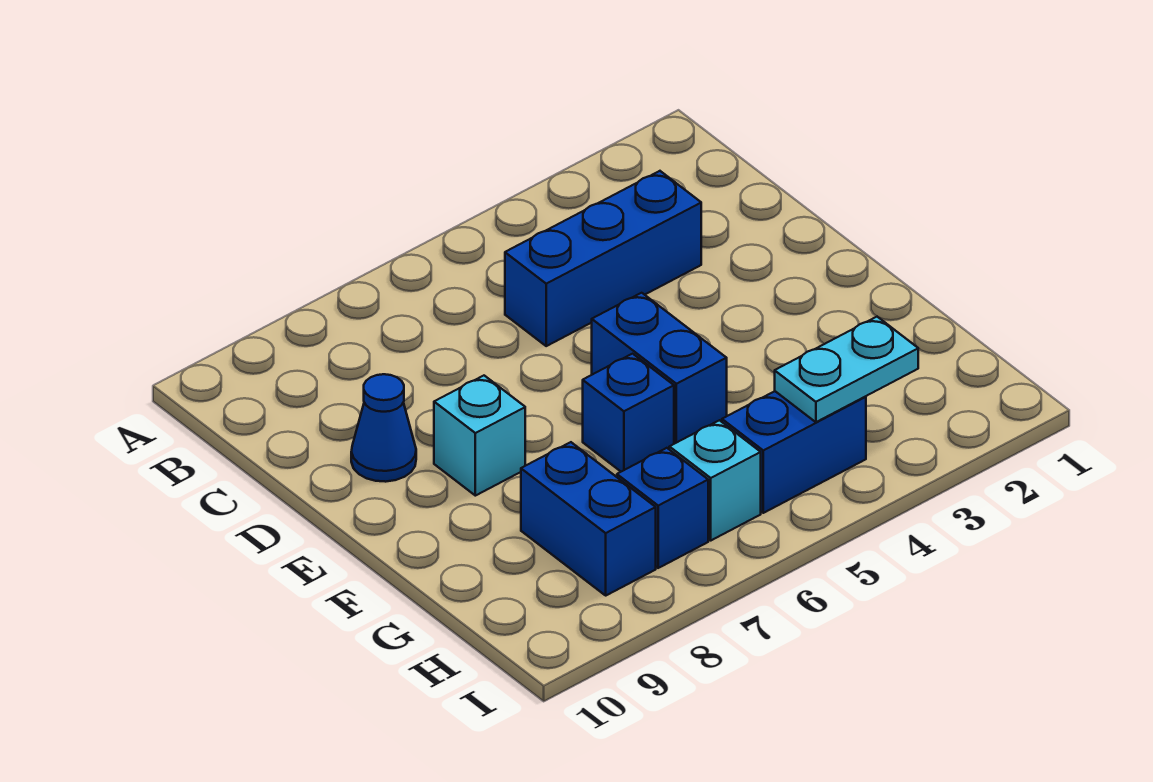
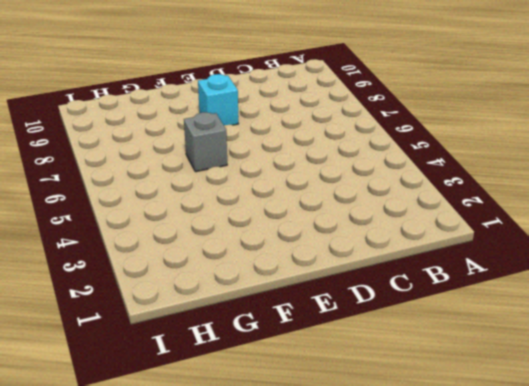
grey 1x1 brick [184,112,227,172] -> blue 1x1 brick [583,354,674,472]
none -> blue 1x3 brick [505,171,701,346]
none -> blue 1x1 cone [351,374,416,482]

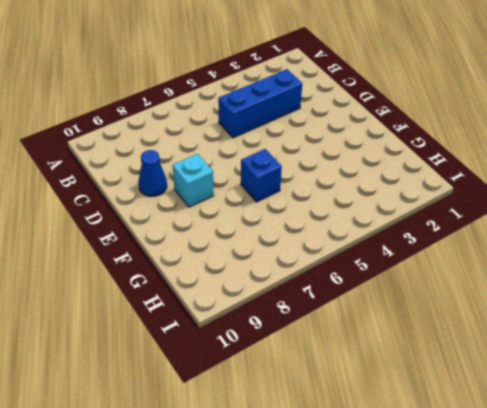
none -> blue 1x2 brick [592,293,727,444]
none -> blue 1x2 brick [521,442,656,595]

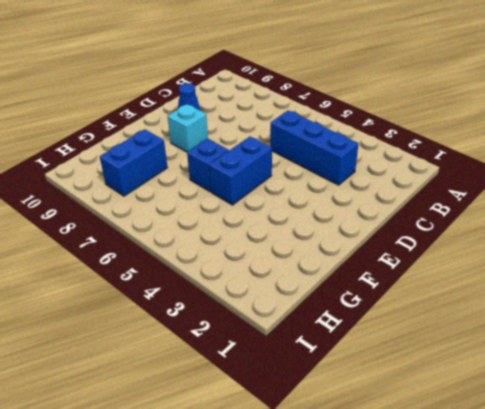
none -> blue 1x2 brick [722,391,866,513]
none -> cyan 1x1 brick [669,420,761,540]

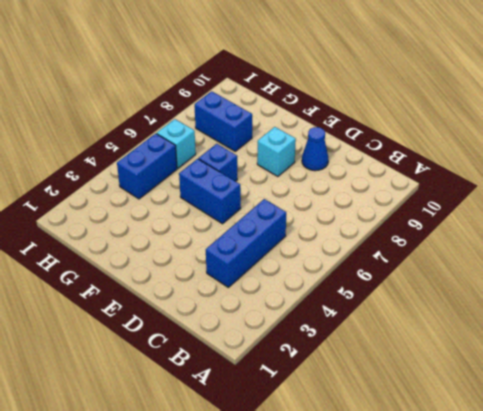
none -> blue 1x1 brick [617,448,708,568]
none -> cyan 1x2 plate [775,317,918,422]

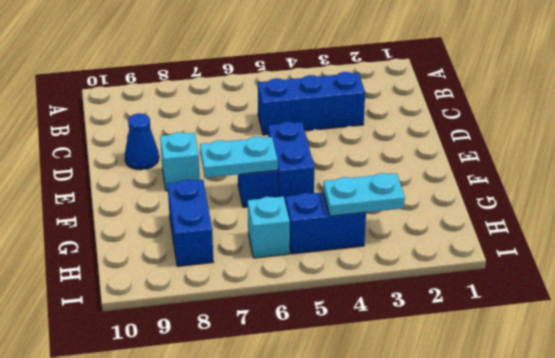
cyan 1x2 plate [200,137,278,178] -> none
none -> blue 1x1 brick [617,448,708,568]

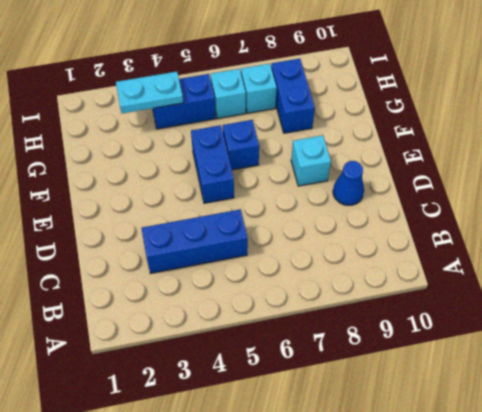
cyan 1x1 brick [241,64,277,113] -> blue 1x1 brick [617,448,708,568]

